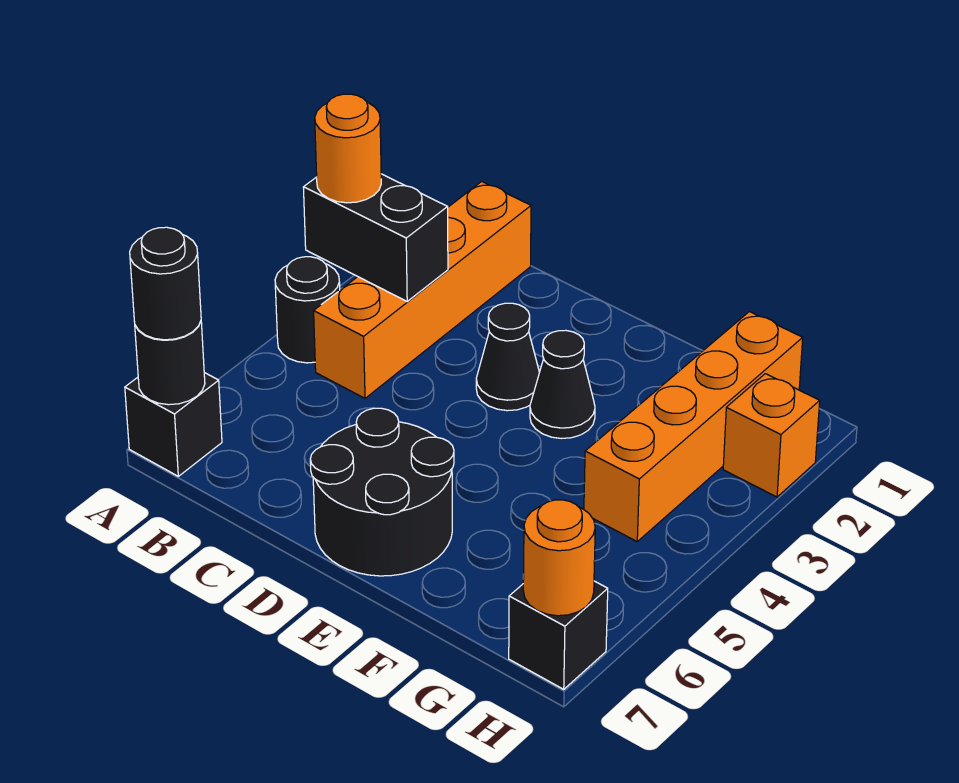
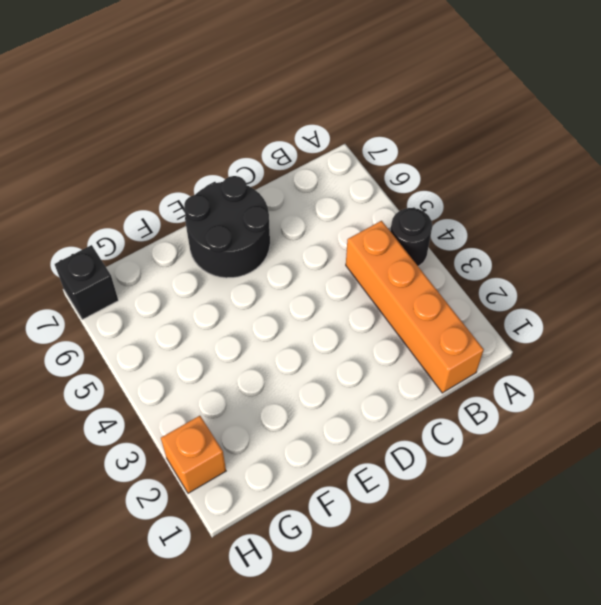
none -> black 1x1 brick [125,373,222,476]
none -> black 1x1 cone [476,303,540,411]
none -> black 1x1 cone [530,330,595,438]

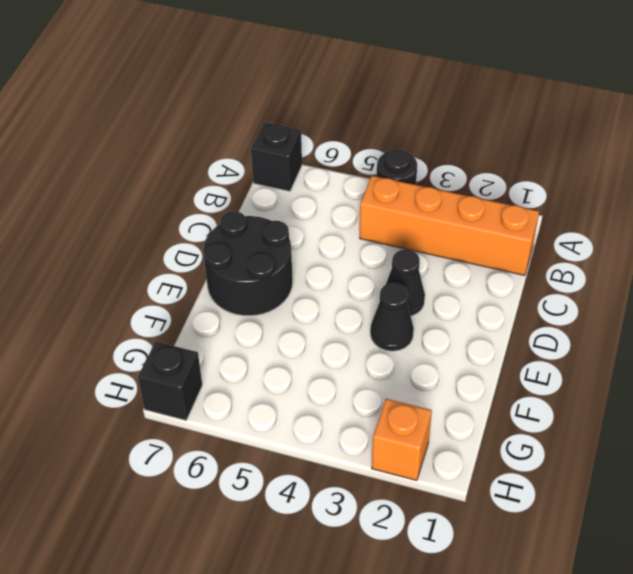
none -> orange 1x4 brick [584,312,803,541]
none -> black 1x2 brick [303,174,448,301]
none -> black 1x1 round brick [135,322,205,405]

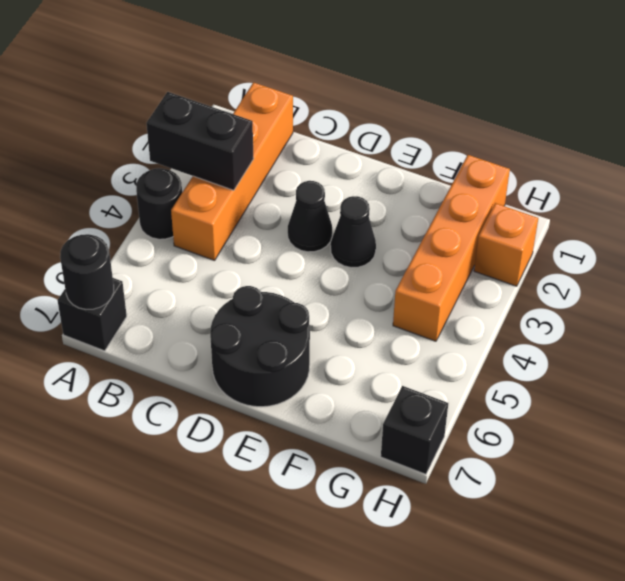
none -> orange 1x1 round brick [523,500,595,616]
none -> orange 1x1 round brick [315,94,381,203]
none -> black 1x1 round brick [130,227,201,340]

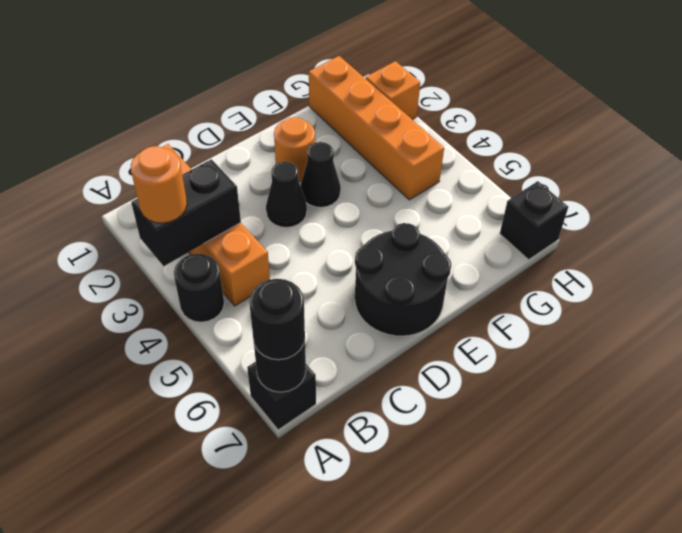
orange 1x1 round brick [274,117,315,182] -> orange 1x1 round brick moved to [523,500,595,616]

